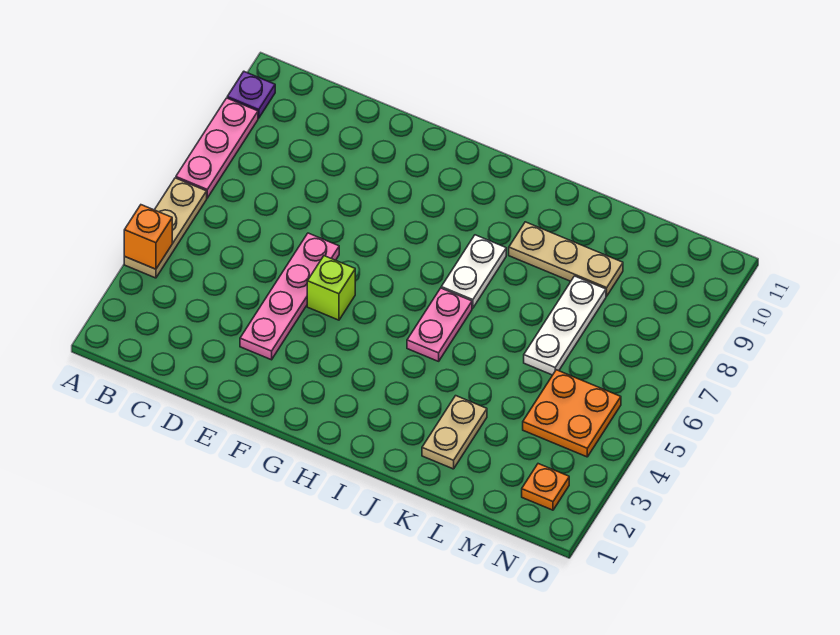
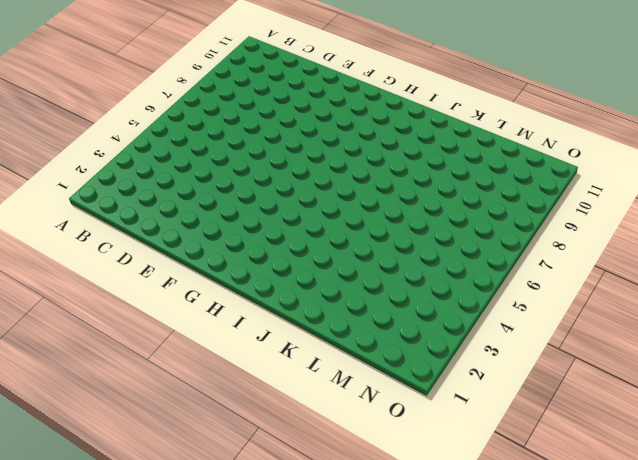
none -> tan 1x3 plate [124,178,207,278]
none -> pink 1x3 plate [176,98,258,198]
none -> purple 1x1 plate [227,72,275,118]

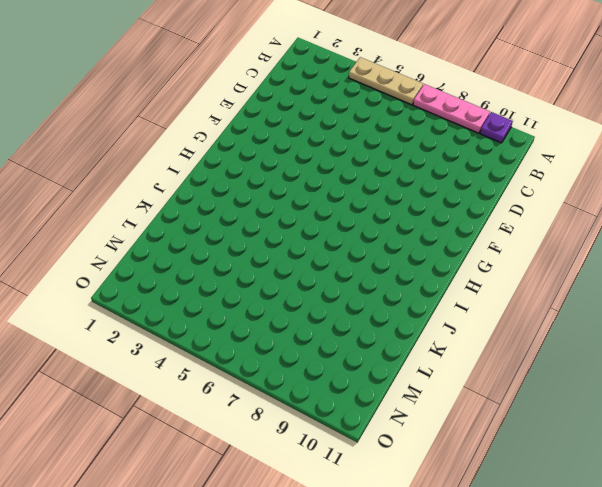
none -> pink 1x4 plate [240,233,339,360]
none -> lime 1x1 brick [307,256,355,320]
none -> pink 1x2 plate [407,288,472,361]

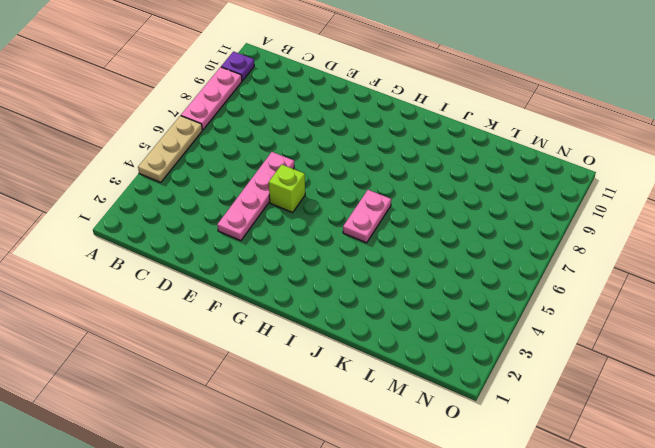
none -> white 1x2 plate [441,235,506,308]
none -> tan 1x3 plate [509,222,623,296]
none -> tan 1x2 plate [422,396,487,469]

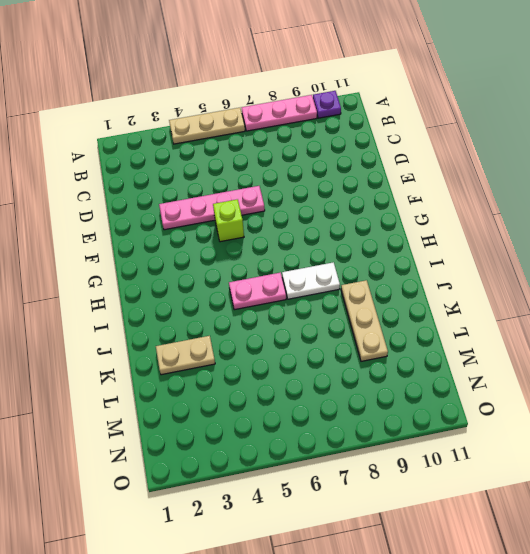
none -> white 1x3 plate [524,276,606,375]
none -> orange 2x2 plate [523,370,621,457]
none -> orange 1x1 plate [522,464,569,510]

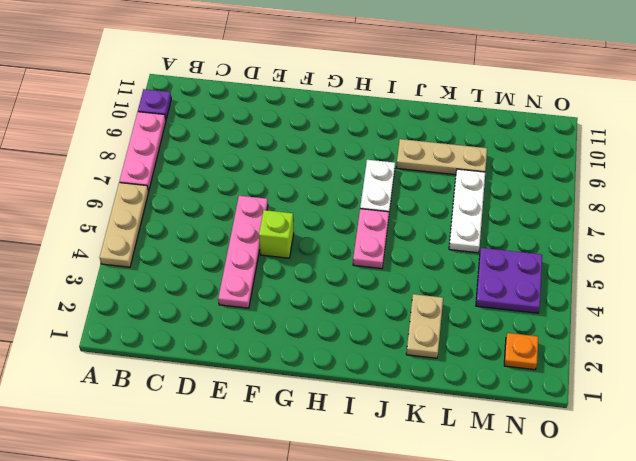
purple 2x2 plate [476,248,542,313] -> orange 2x2 plate [523,370,621,457]
none -> orange 1x1 brick [124,205,172,269]

